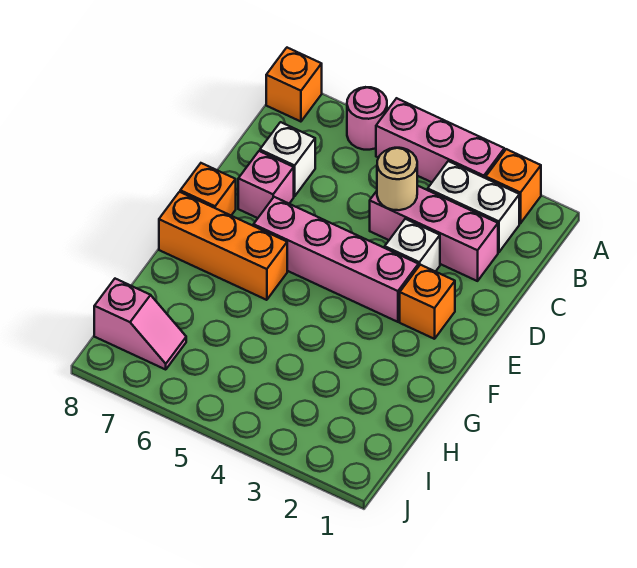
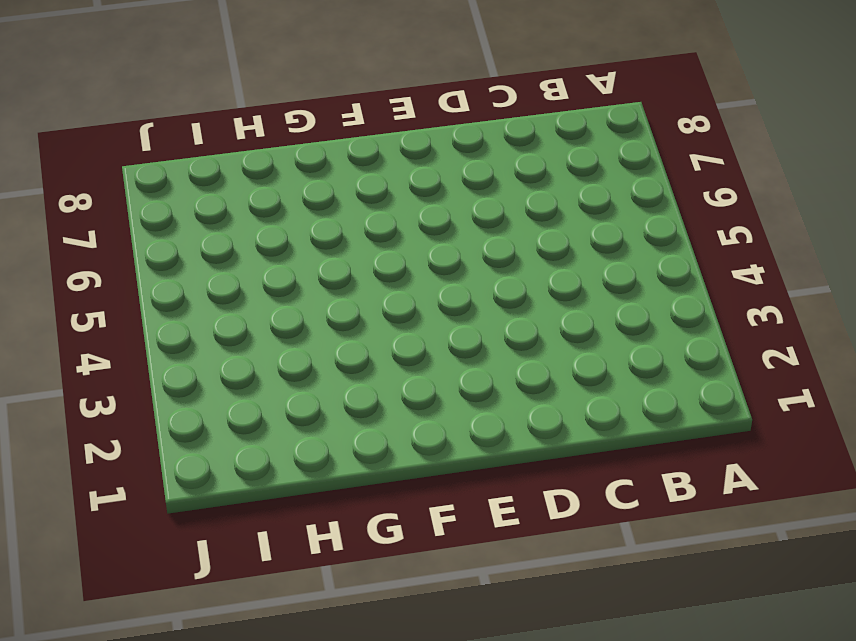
none -> orange 1x1 brick [486,149,541,223]
none -> pink 1x3 brick [376,98,504,182]
none -> pink 1x1 round brick [347,87,387,150]

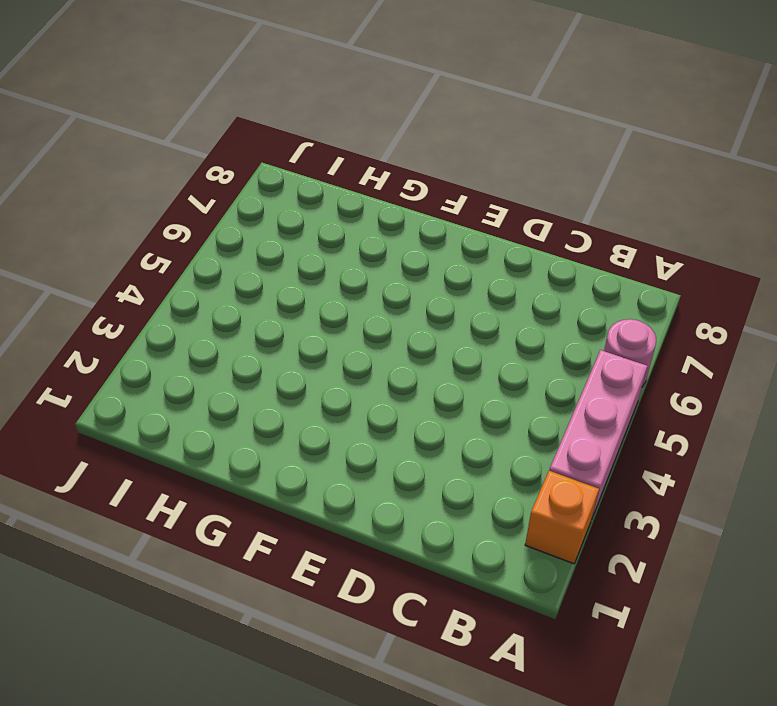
none -> orange 1x1 brick [266,48,322,122]
none -> white 1x2 brick [428,161,519,252]
none -> pink 1x3 brick [370,186,498,281]

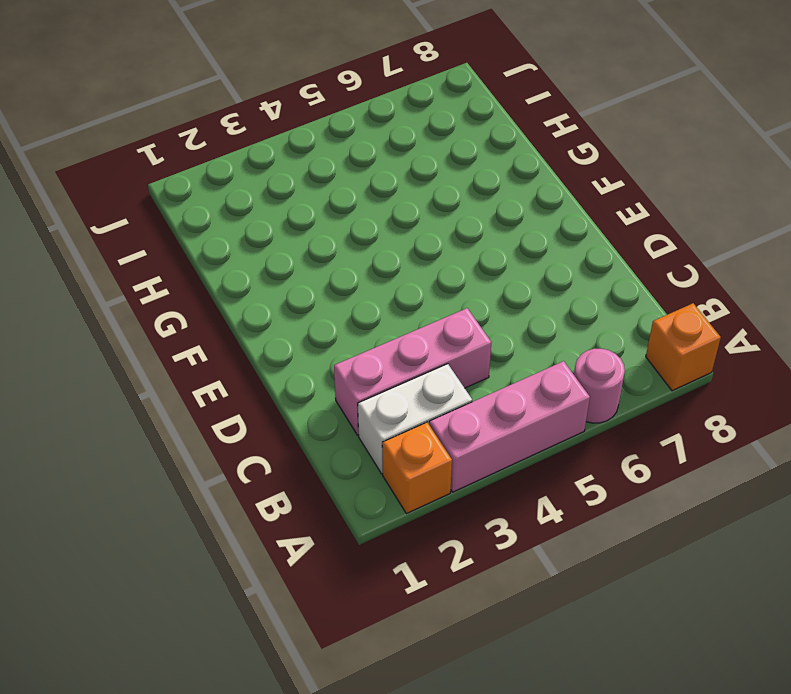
none -> white 1x1 brick [260,122,315,196]
none -> white 1x1 brick [385,219,440,272]
none -> pink 1x1 brick [238,151,294,218]

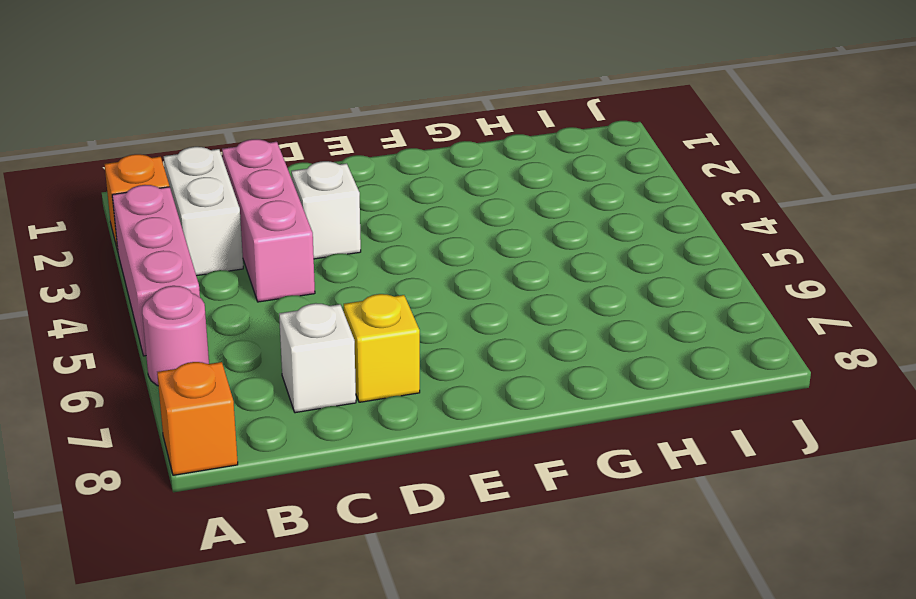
yellow 1x1 brick [344,294,420,402] -> pink 1x1 brick [238,151,294,218]
none -> orange 1x1 brick [400,265,455,339]
none -> pink 1x4 brick [254,197,418,322]
none -> orange 1x1 brick [180,163,236,215]

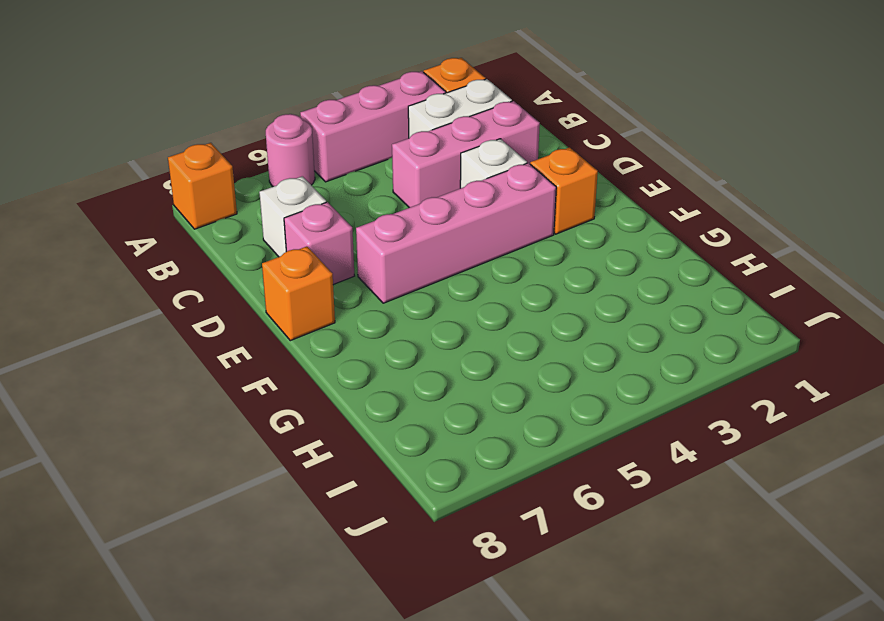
none -> orange 1x3 brick [159,192,287,300]
none -> pink 1x2 slope [94,279,186,369]
none -> tan 1x1 round brick [377,148,417,210]

